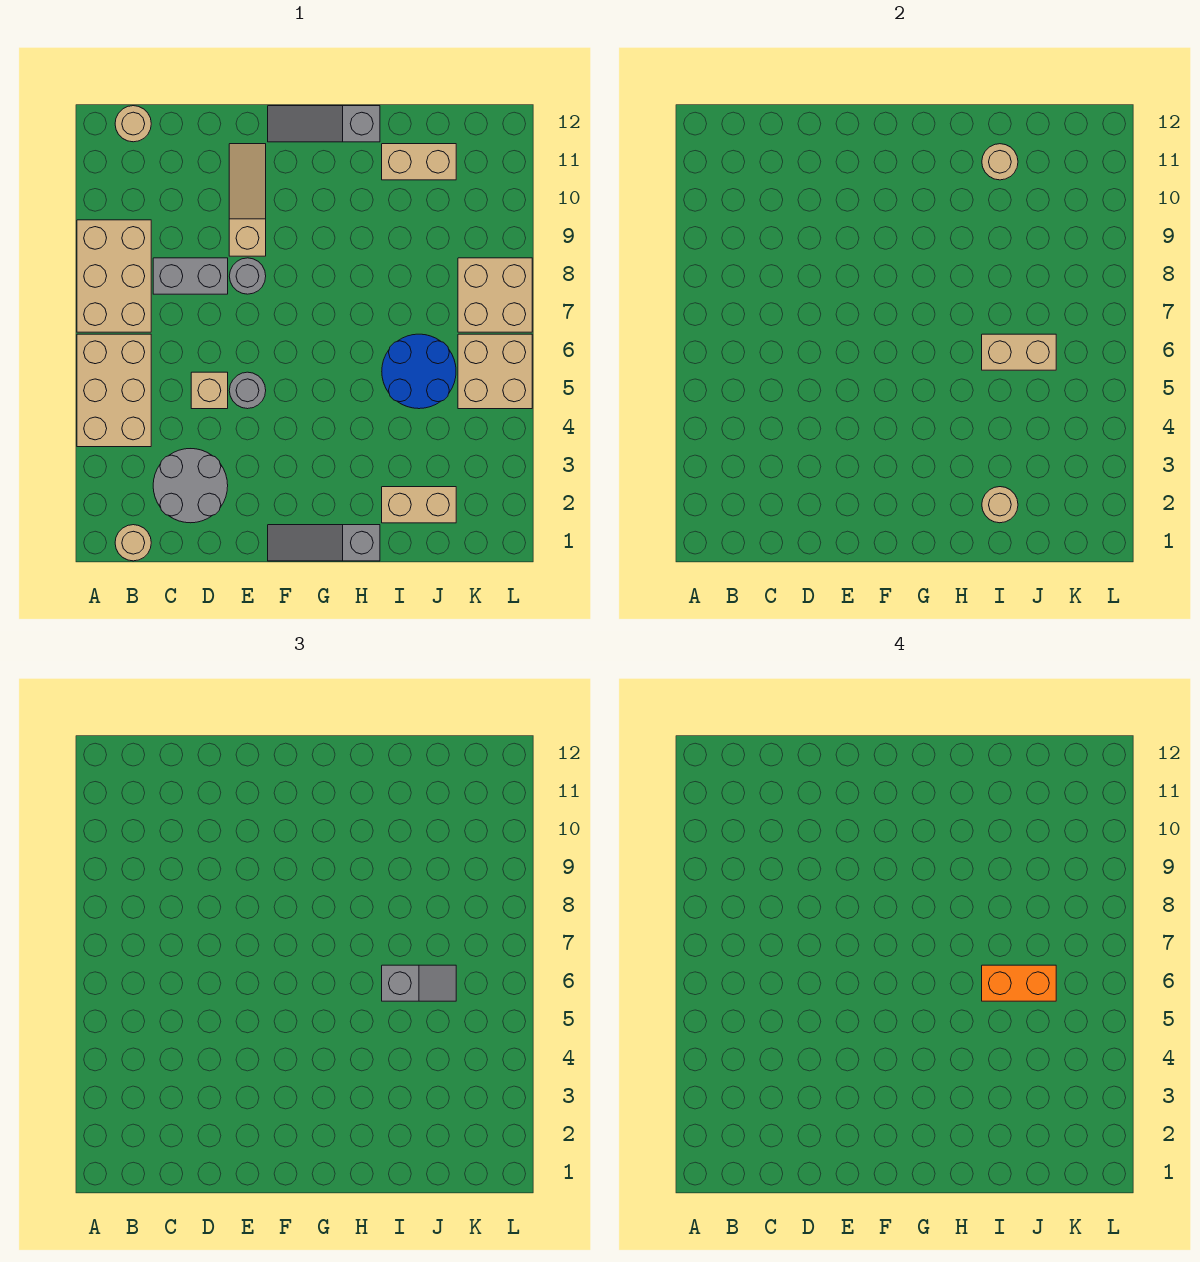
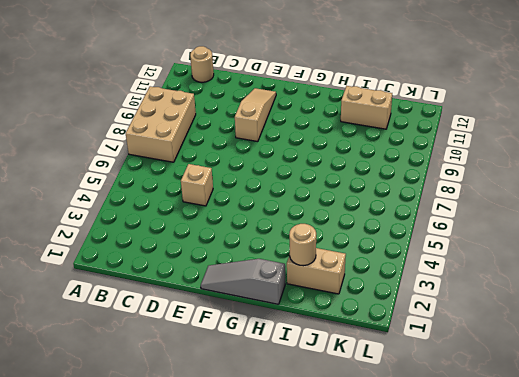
none -> tan 2x3 brick [77,334,151,447]
none -> tan 1x1 round brick [115,525,151,561]
none -> grey 2x2 round brick [153,449,228,523]

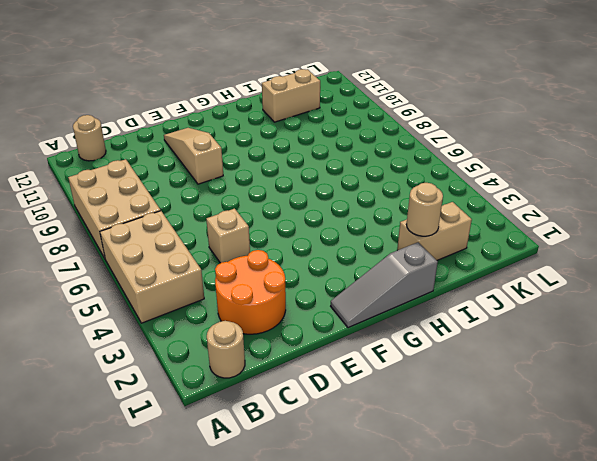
orange 2x2 round brick [215,250,286,334] -> grey 2x2 round brick [153,449,228,523]
none -> grey 1x2 brick [153,258,228,294]
none -> grey 1x1 round brick [229,372,266,409]
none -> grey 1x1 round brick [229,258,266,294]

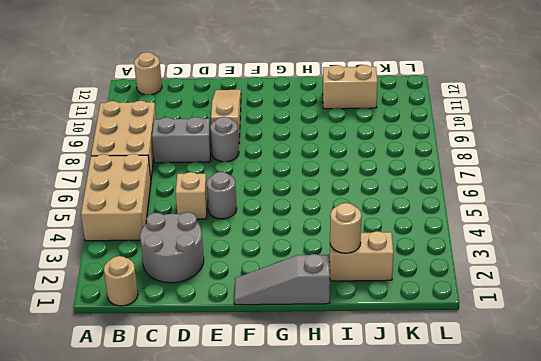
none -> grey 1x3 slope [268,106,380,142]
none -> blue 2x2 round brick [382,334,456,409]
none -> tan 2x2 brick [458,334,532,409]

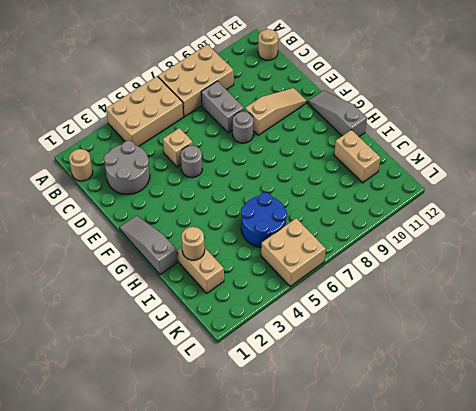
none -> tan 2x2 brick [458,258,532,332]
none -> tan 1x2 brick [982,334,1056,370]
none -> tan 1x1 round brick [982,144,1018,180]

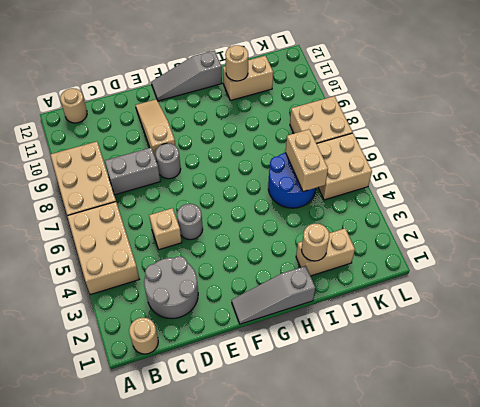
tan 1x2 brick [286,129,328,191] -> tan 1x2 brick turned to [982,334,1056,370]
none -> grey 1x2 slope [382,965,456,1001]
none -> orange 1x2 brick [982,965,1056,1001]

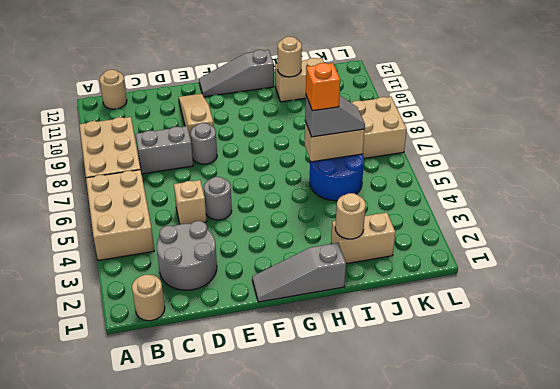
orange 1x1 brick [306,63,340,111] -> orange 1x2 brick [982,965,1056,1001]
none -> tan 2x2 brick [458,334,532,409]

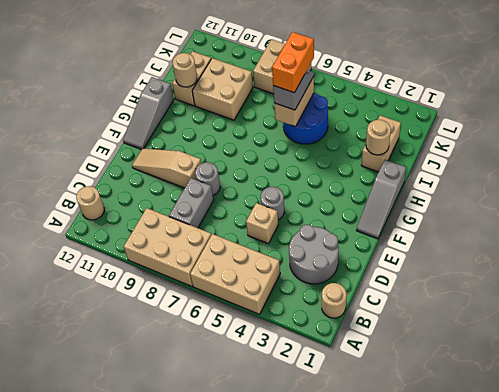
tan 2x2 brick [192,58,253,120] -> tan 2x2 brick moved to [458,334,532,409]

